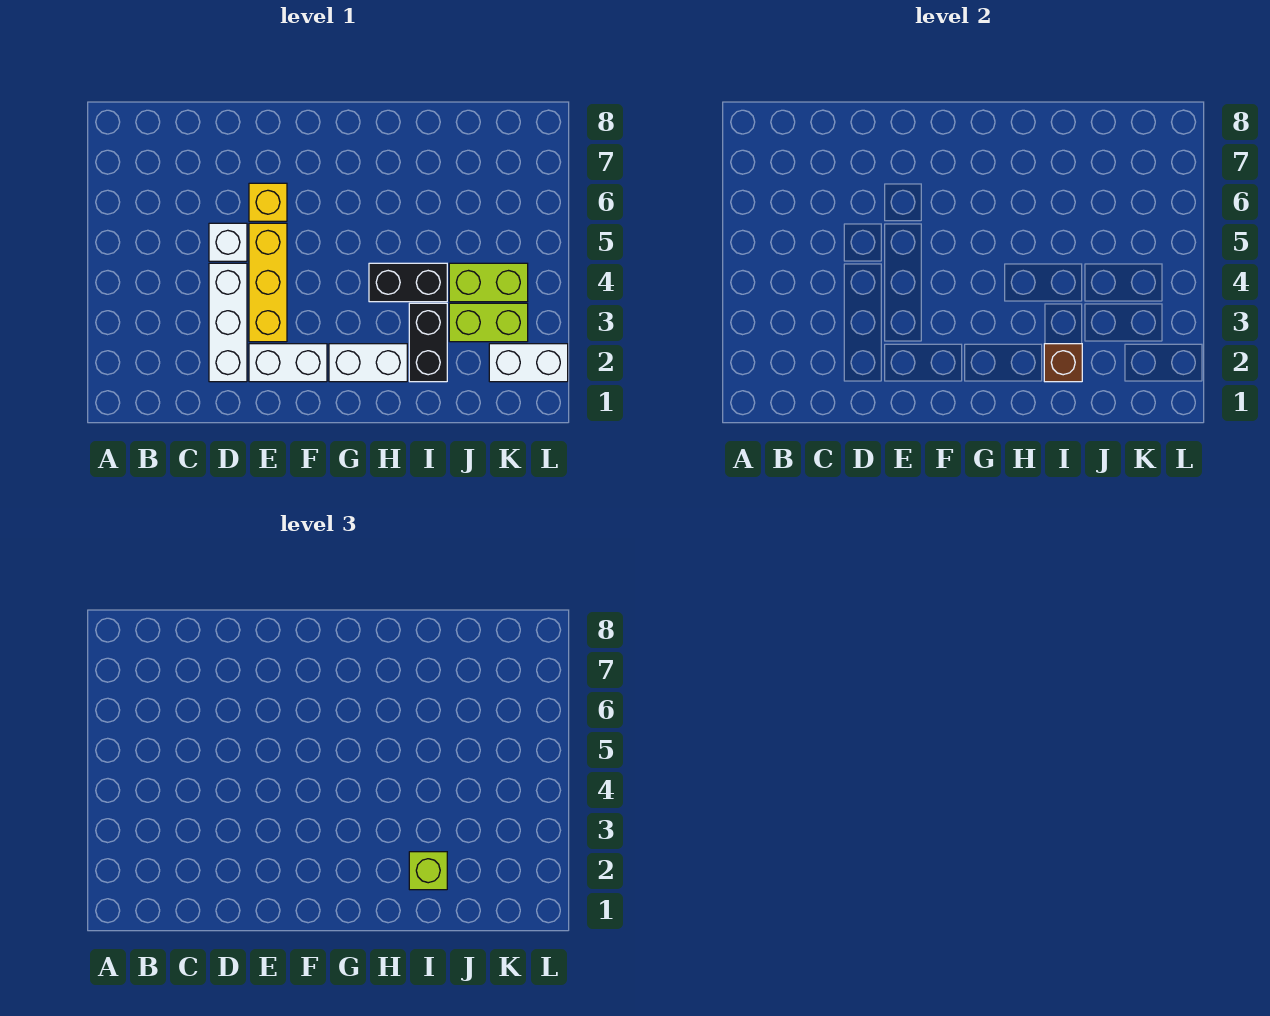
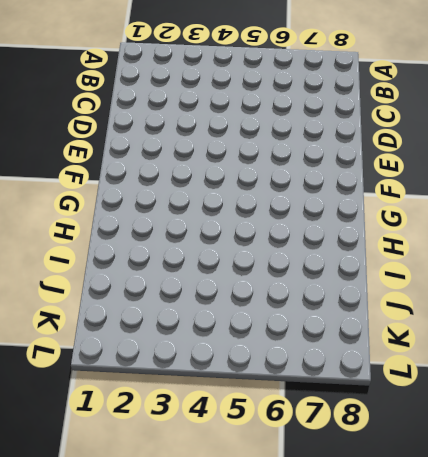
none -> white 1x3 brick [209,263,247,382]
none -> white 1x1 brick [209,223,247,261]
none -> white 1x2 brick [249,344,327,382]

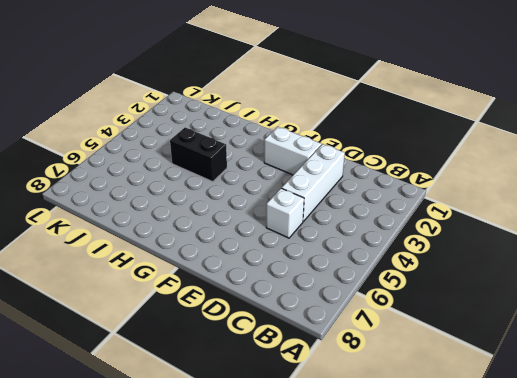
none -> yellow 1x3 brick [249,223,287,342]
none -> yellow 1x1 brick [249,183,287,221]
none -> white 1x2 brick [329,344,407,382]

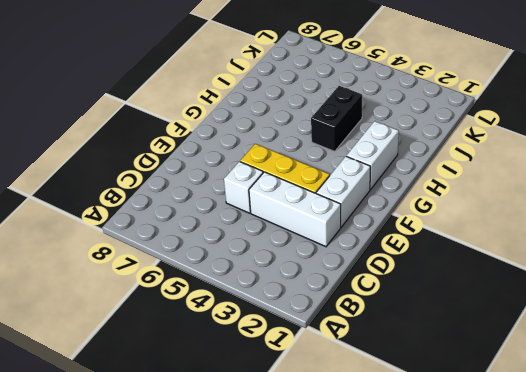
none -> yellow 1x1 brick [249,183,287,221]
none -> black 1x2 brick [409,303,447,382]
none -> lime 1x2 brick [449,303,528,342]

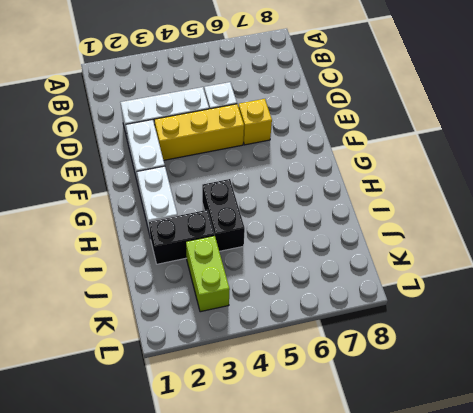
none -> lime 1x2 brick [449,263,528,302]
none -> white 1x2 brick [489,344,568,382]
none -> brown 1x1 brick [1044,344,1082,382]

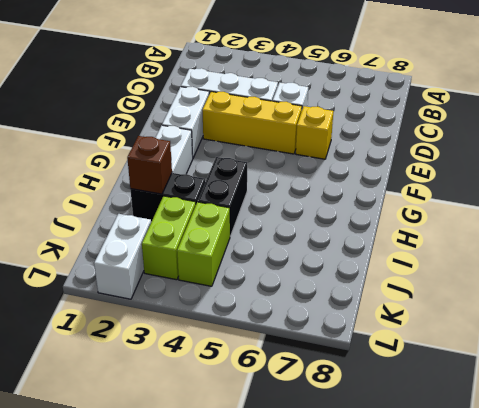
none -> lime 1x1 brick [409,852,447,890]

